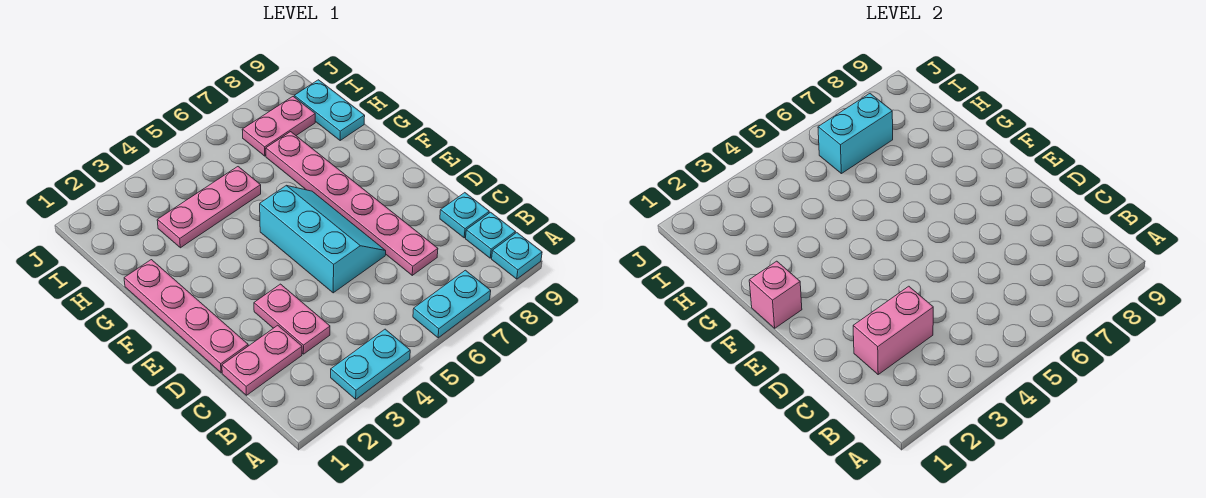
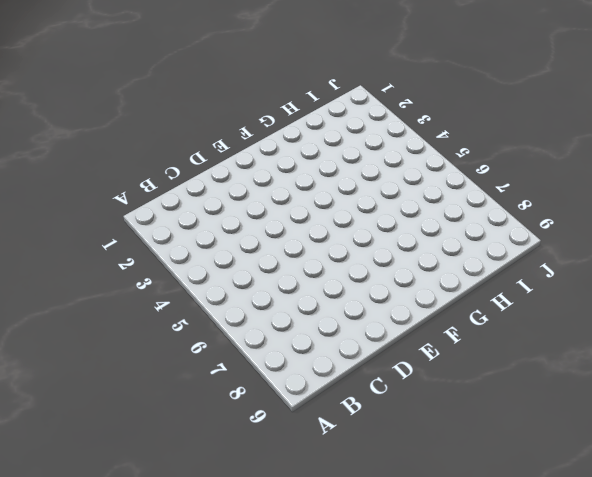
none -> cyan 1x2 plate [331,329,410,399]
none -> cyan 1x2 plate [413,270,491,338]
none -> cyan 1x1 plate [492,233,542,279]

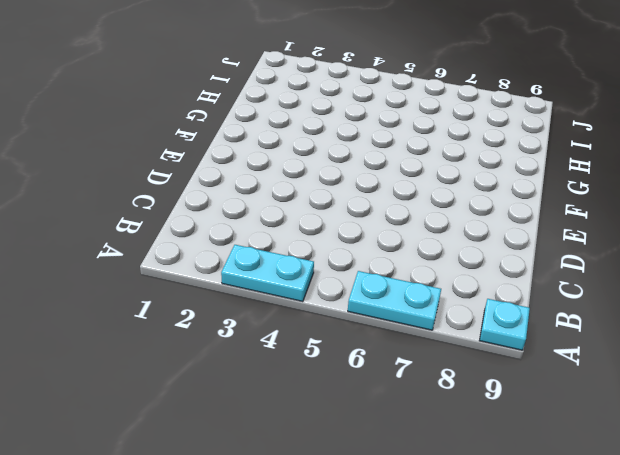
none -> cyan 1x1 plate [466,212,515,258]
none -> pink 1x2 plate [222,325,302,395]
none -> pink 1x2 plate [254,284,330,354]

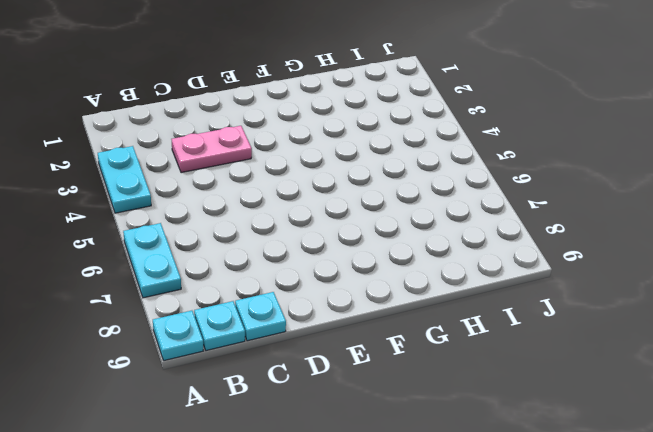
none -> pink 1x2 plate [222,325,302,395]
none -> pink 1x6 plate [266,132,438,275]
none -> pink 1x4 plate [124,260,248,373]

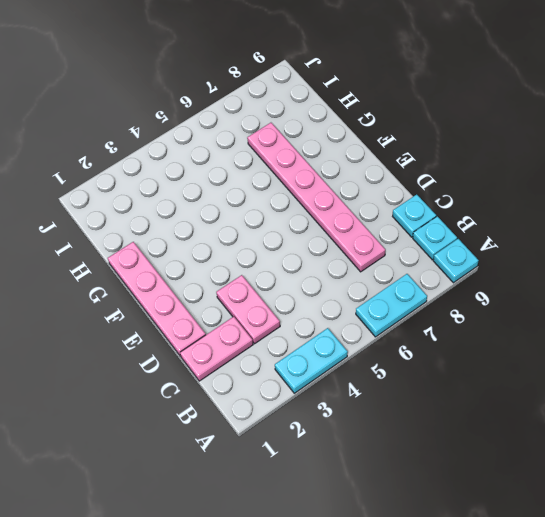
none -> cyan 2x3 slope [260,186,386,293]
none -> pink 1x3 plate [157,167,261,248]
none -> cyan 1x2 plate [294,80,365,140]

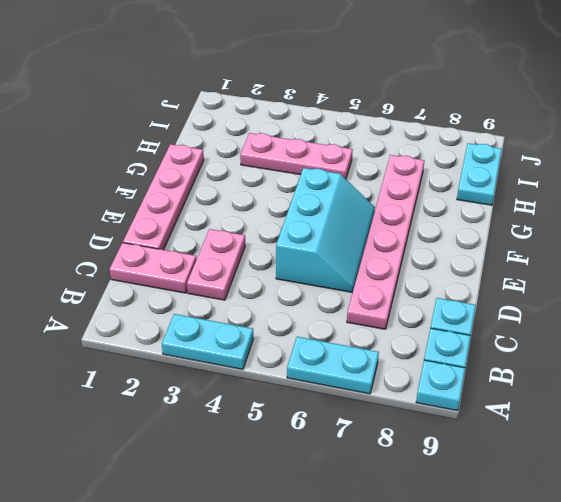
none -> pink 1x2 plate [242,97,315,156]
none -> pink 1x2 brick [853,286,933,374]
none -> pink 1x1 brick [749,261,802,328]

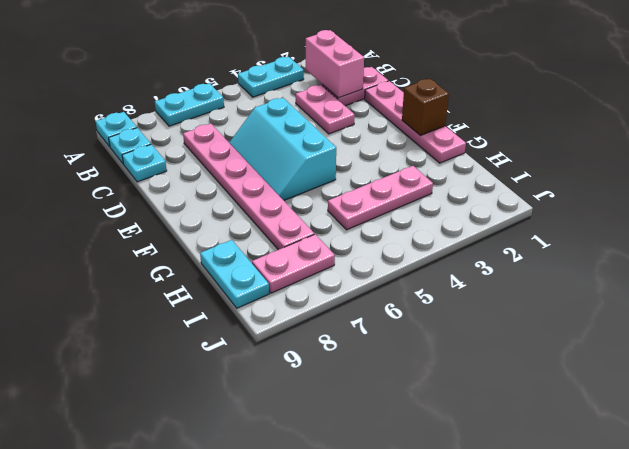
pink 1x2 brick [306,30,364,98] -> pink 1x2 brick turned to [853,286,933,374]
brown 1x1 brick [402,78,449,136] -> pink 1x1 brick [749,261,802,328]
none -> cyan 1x2 brick [818,94,893,174]

